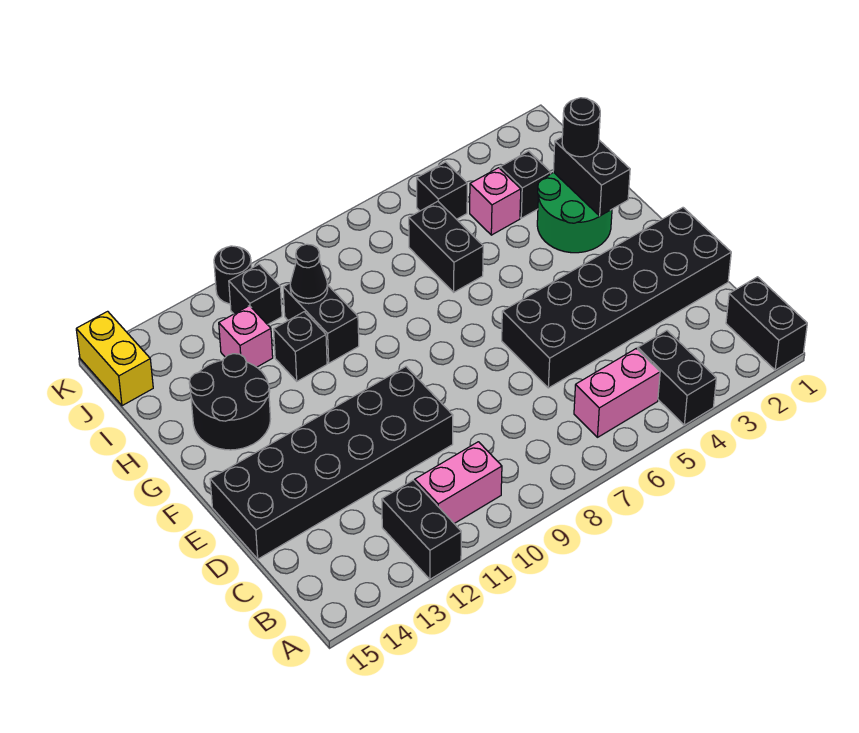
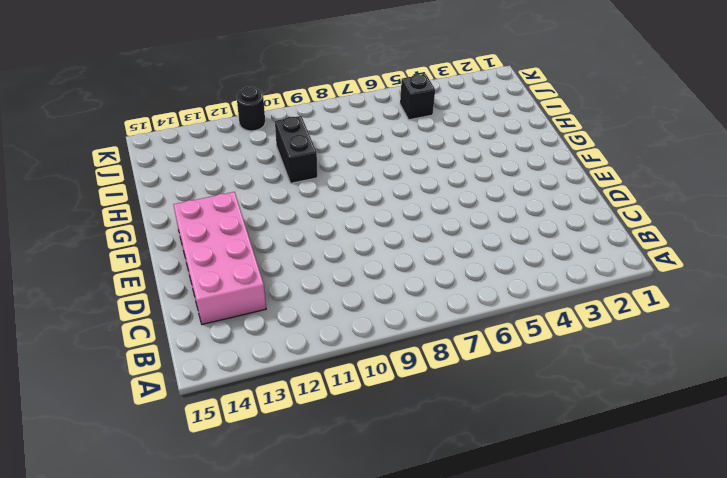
pink 2x4 brick [174,192,266,324] -> black 2x6 brick [210,367,453,559]
none -> black 1x2 brick [726,277,807,370]
none -> black 1x2 brick [638,331,716,425]
none -> black 1x2 brick [382,480,461,579]

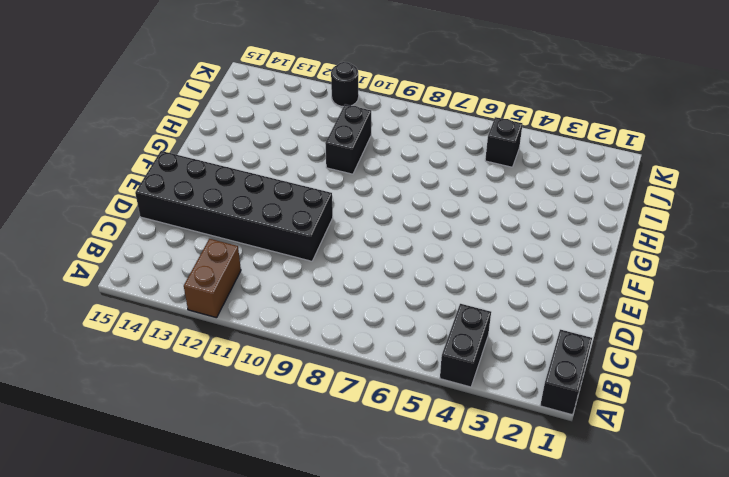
brown 1x2 brick [184,239,241,318] -> black 1x2 brick [382,480,461,579]
none -> pink 1x2 brick [574,349,660,437]
none -> pink 1x2 brick [415,442,502,523]
none -> black 2x6 brick [502,208,731,388]

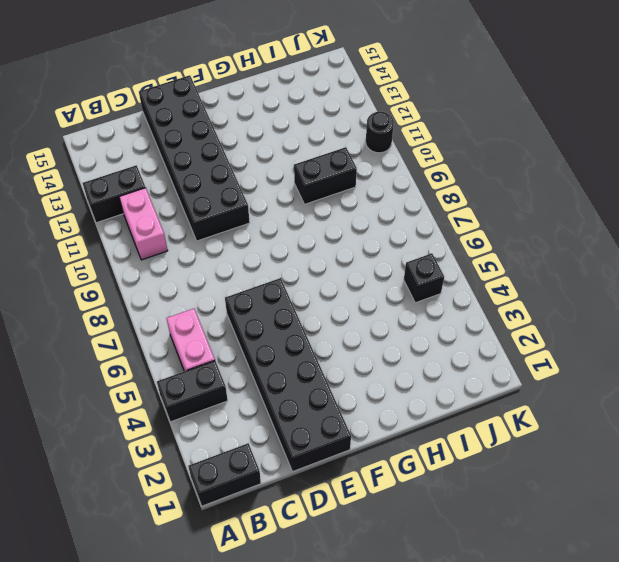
none -> green 2x2 round brick [537,172,612,253]
none -> black 2x2 round brick [189,354,270,450]
none -> black 1x2 brick [409,201,483,292]

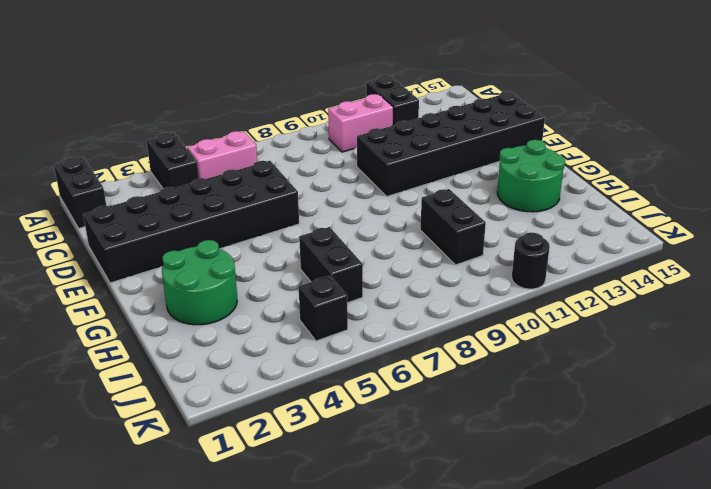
green 2x2 round brick [497,140,565,212] -> black 2x2 round brick [189,354,270,450]
none -> black 1x1 brick [274,312,327,381]
none -> black 1x1 brick [500,151,551,218]
none -> pink 1x1 brick [470,168,521,235]

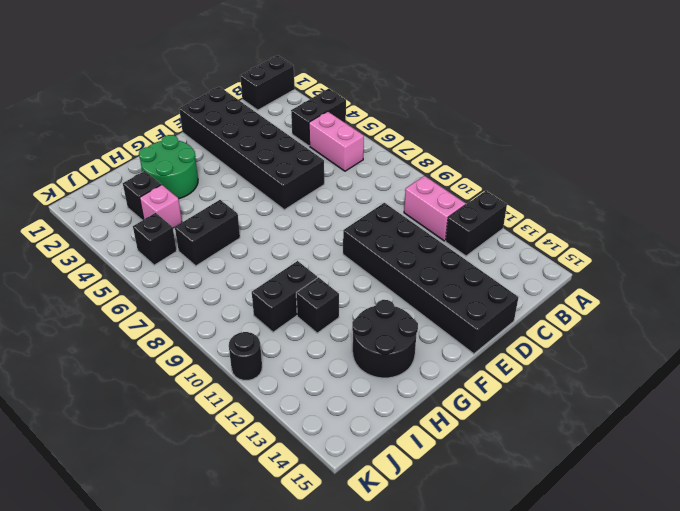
none -> pink 1x1 brick [219,306,273,367]
none -> black 1x1 brick [229,264,282,325]
none -> yellow 1x2 brick [76,311,153,406]

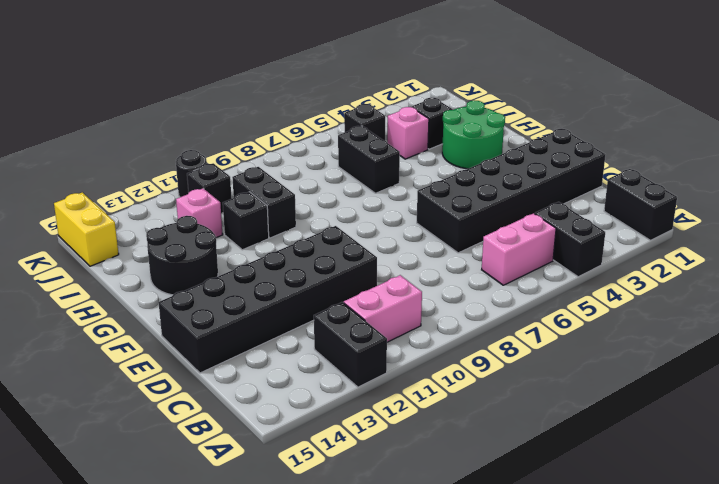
none -> black 1x2 brick [553,137,630,216]
none -> black 1x1 cone [290,244,328,304]
none -> black 1x1 round brick [562,98,600,157]

